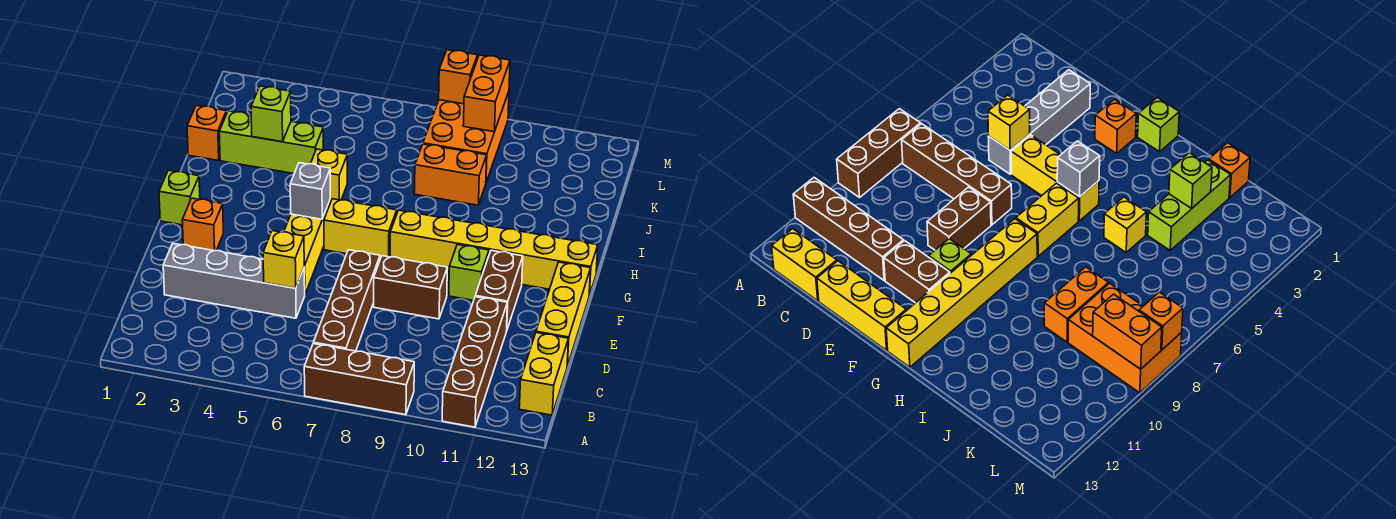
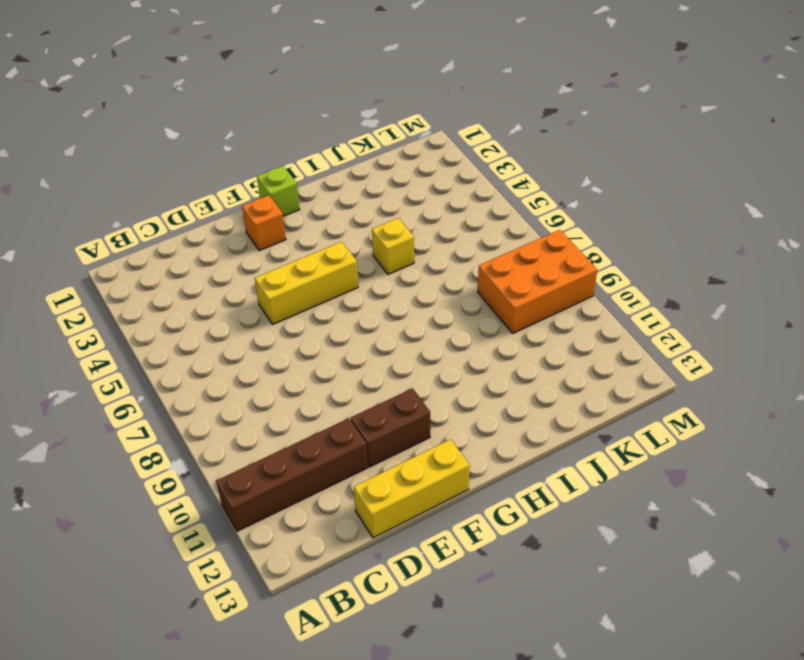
none -> brown 1x3 brick [304,344,414,415]
none -> brown 1x4 brick [313,250,380,351]
none -> yellow 1x2 brick [519,333,568,415]

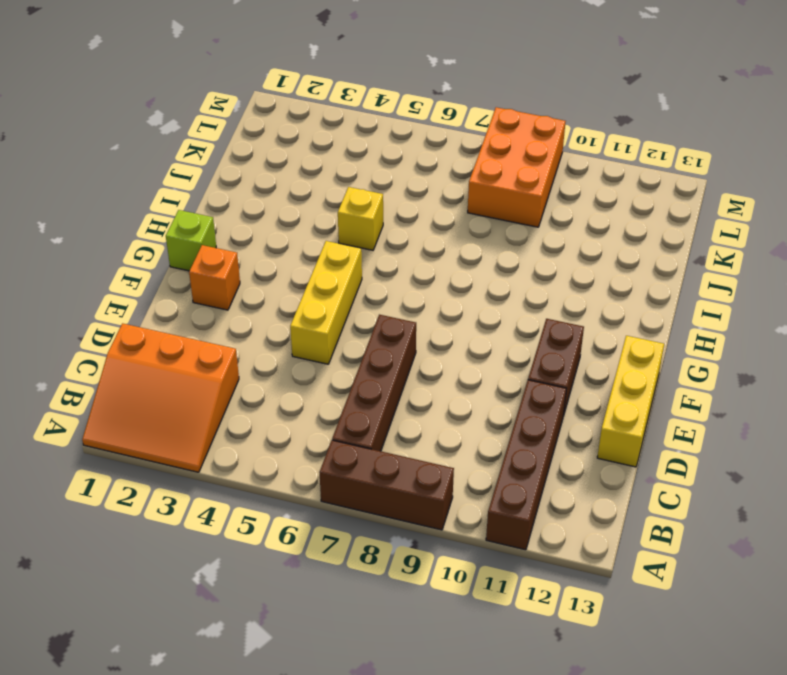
orange 3x3 slope [82,323,239,472] -> none
none -> yellow 1x2 brick [519,333,568,415]
none -> grey 1x4 brick [163,243,305,318]
none -> brown 1x2 brick [374,256,447,319]

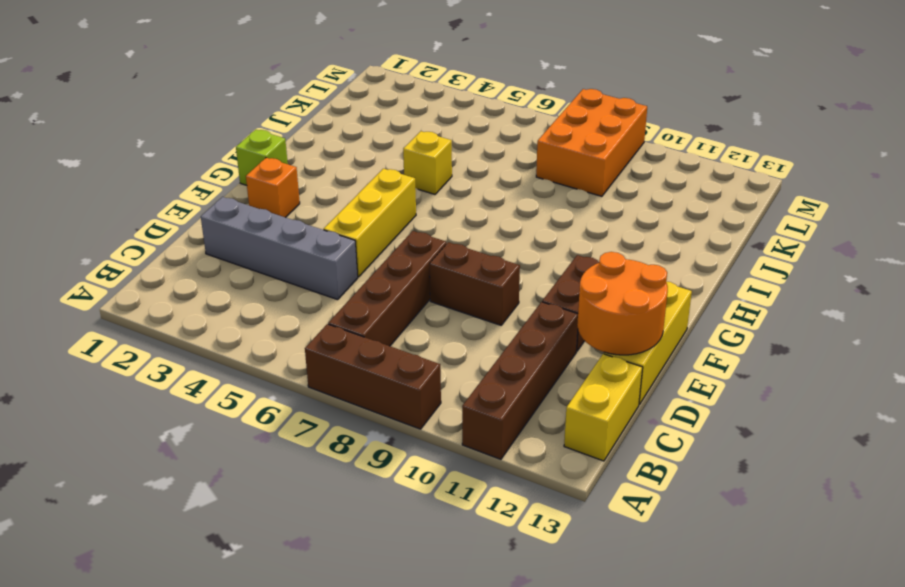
orange 2x2 round brick [577,252,668,355] -> none
none -> lime 1x1 brick [449,245,489,300]
none -> yellow 1x2 brick [324,199,397,259]
none -> yellow 1x6 brick [390,210,598,296]

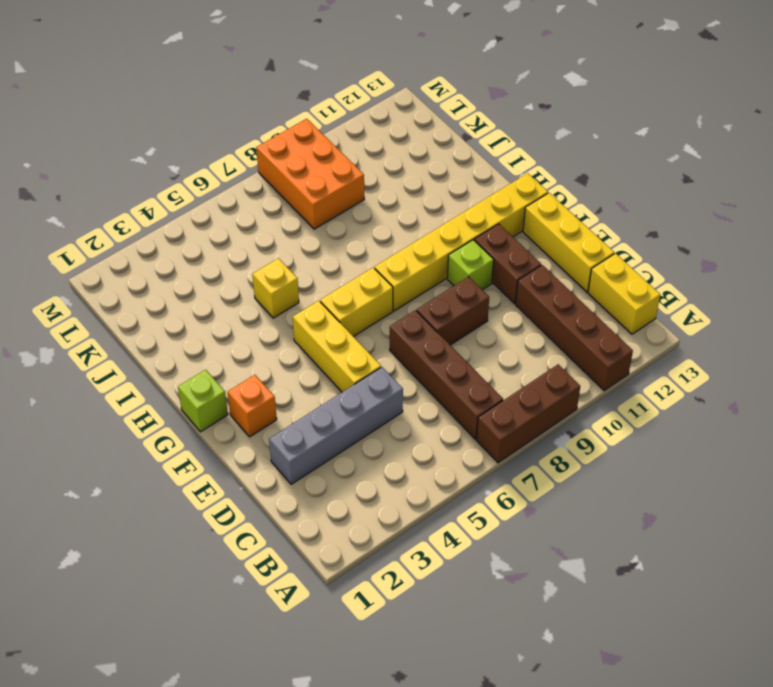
none -> orange 1x1 brick [187,105,227,161]
none -> lime 1x3 brick [219,111,323,174]
none -> orange 1x2 brick [415,144,487,205]

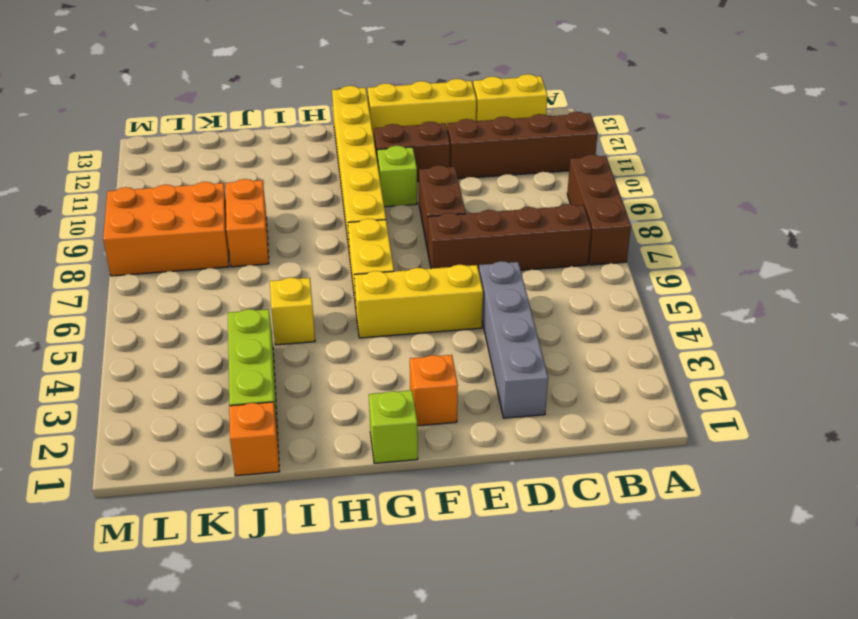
none -> yellow 1x1 brick [263,231,305,288]
none -> grey 1x1 brick [290,163,330,219]
none -> lime 1x1 brick [251,86,291,142]

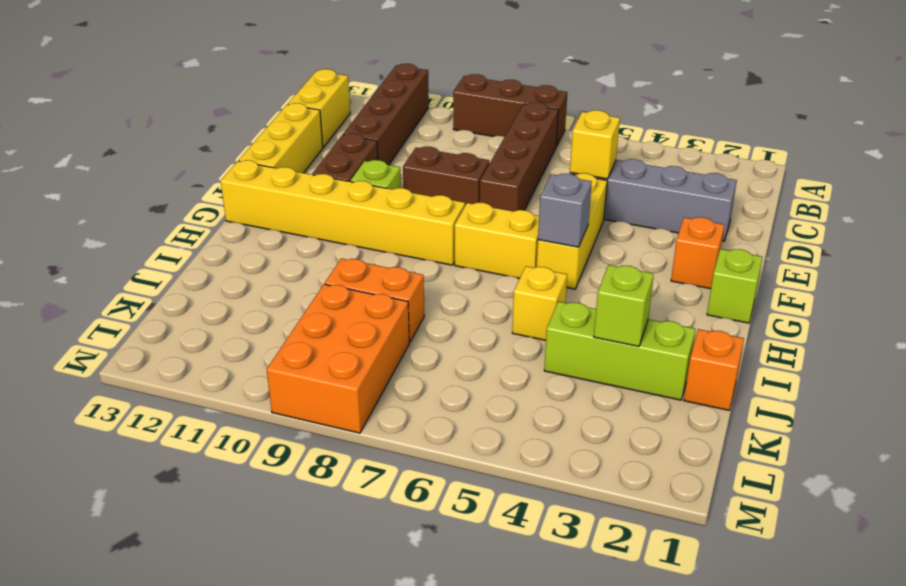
none -> orange 1x2 brick [463,55,510,132]
none -> orange 1x1 brick [439,50,478,104]

